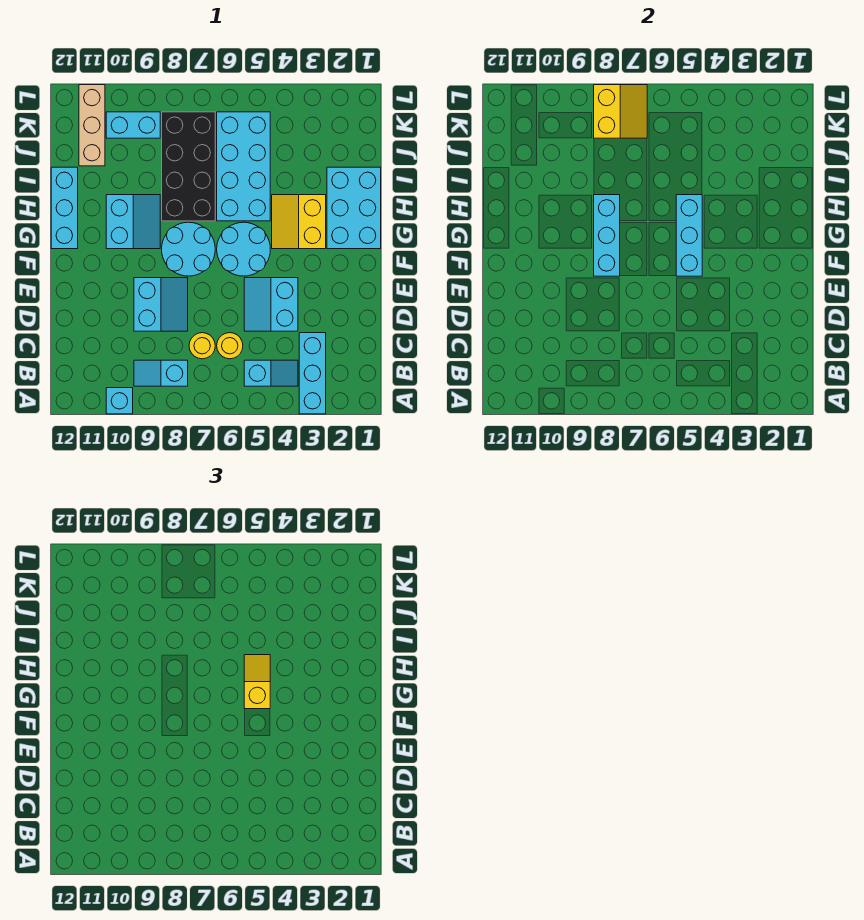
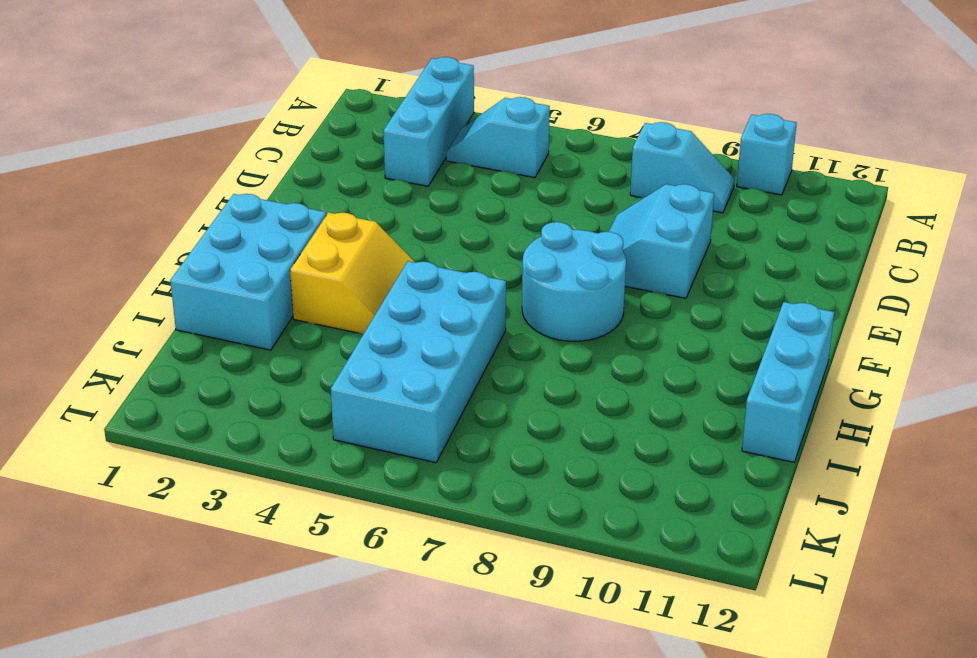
none -> yellow 1x1 round brick [217,333,243,359]
none -> yellow 1x1 round brick [189,333,215,359]
none -> cyan 2x2 slope [244,278,298,331]

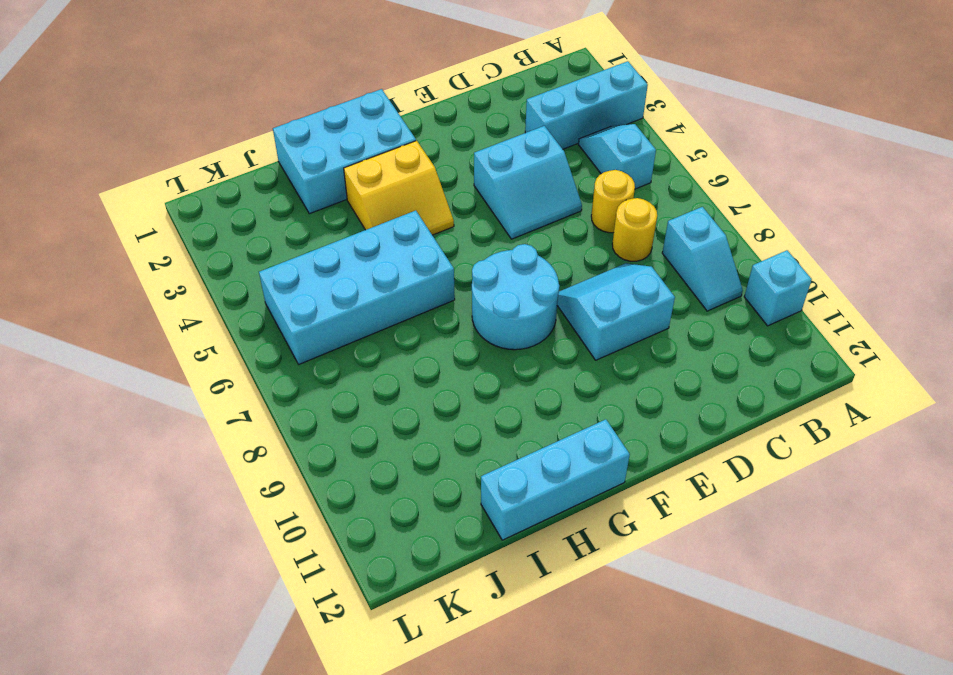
none -> cyan 2x2 round brick [217,222,270,276]
none -> cyan 2x2 slope [106,195,160,249]
none -> black 2x4 brick [162,112,215,221]

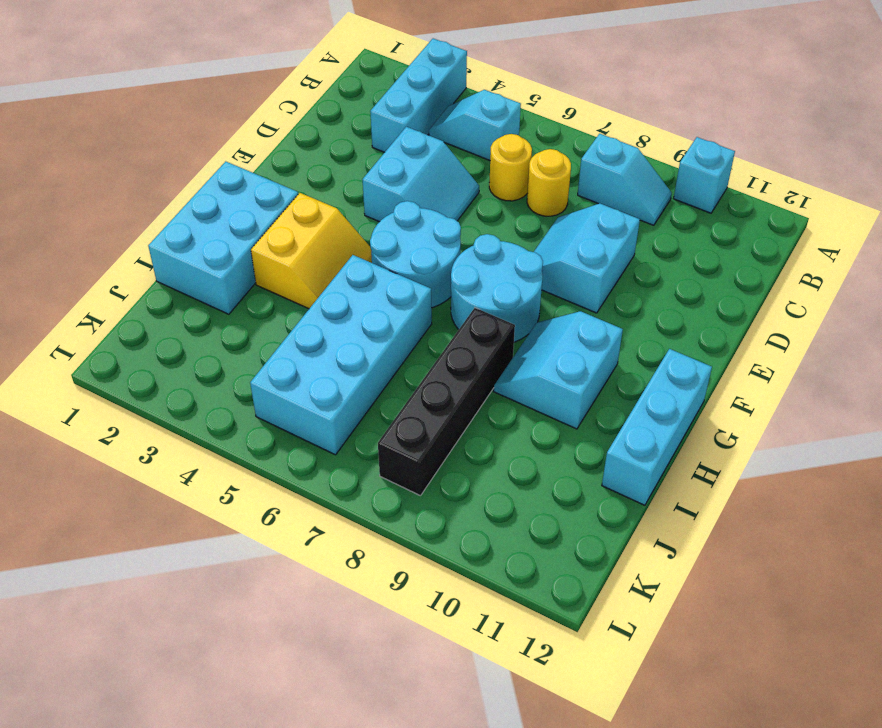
black 1x4 brick [378,308,515,496] -> black 2x4 brick [162,112,215,221]
none -> tan 1x3 brick [79,85,105,166]
none -> cyan 1x2 brick [106,112,160,138]
none -> cyan 1x3 brick [676,195,702,276]

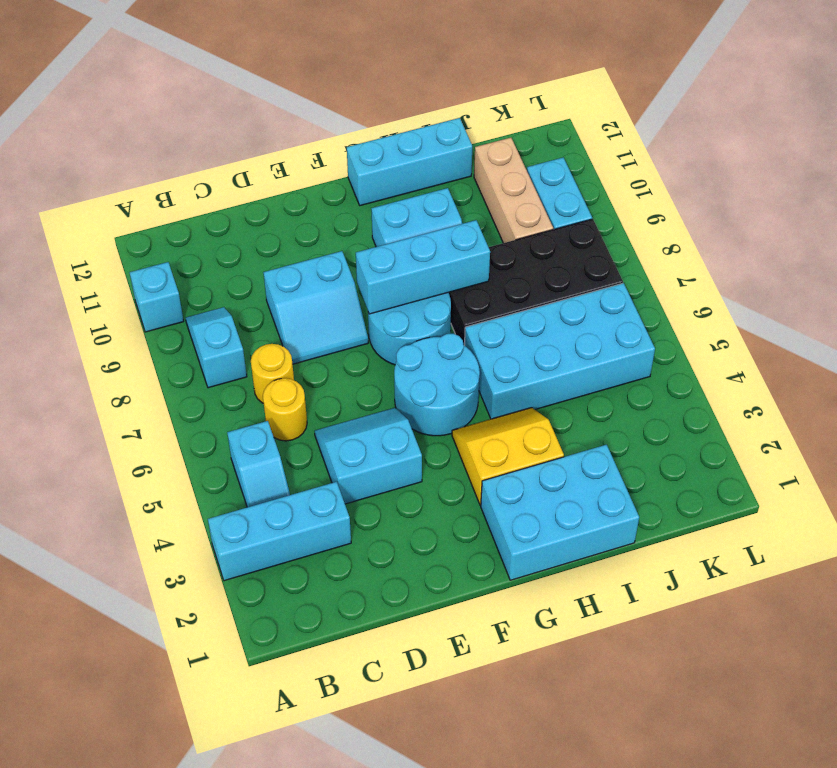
tan 1x3 brick [474,138,553,243] -> tan 1x3 brick turned to [79,85,105,166]
none -> cyan 1x3 brick [676,195,702,276]
none -> yellow 2x2 slope [594,85,647,138]
none -> yellow 1x2 slope [244,655,270,709]

